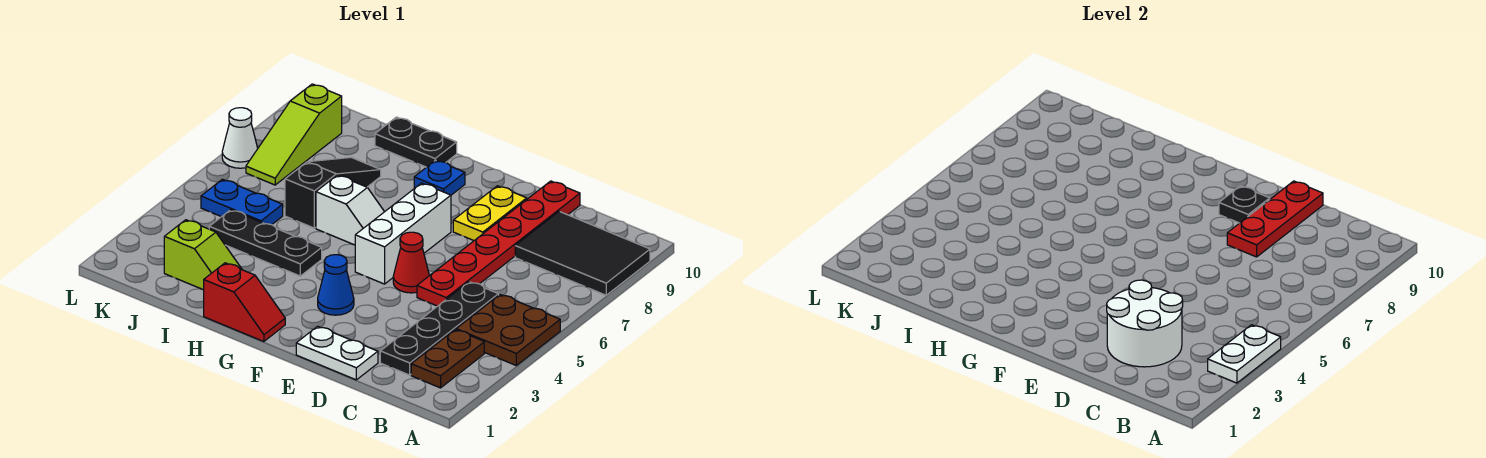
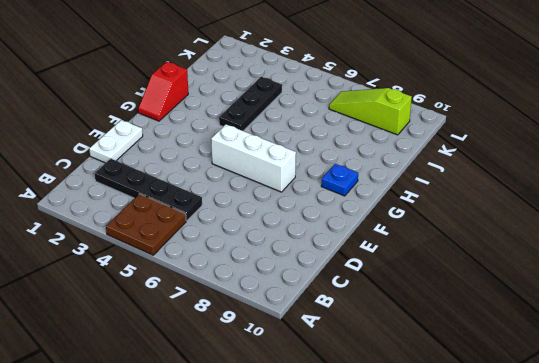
none -> black 2x3 tile [515,211,650,295]
none -> brown 1x2 plate [411,330,484,388]
none -> red 1x6 plate [417,181,580,306]

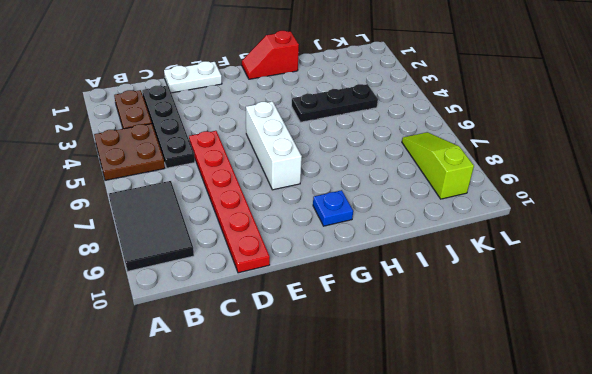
black 2x3 tile [109,181,194,272] -> black 2x3 tile turned to [515,211,650,295]
none -> red 1x1 cone [393,232,429,293]
none -> yellow 1x2 plate [453,186,527,240]
none -> blue 1x1 cone [318,255,354,315]

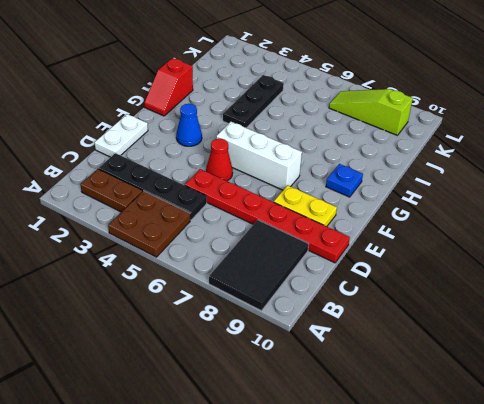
none -> white 1x2 slope [316,175,384,245]
none -> black 1x2 plate [375,117,457,167]
none -> lime 1x2 slope [164,220,242,290]

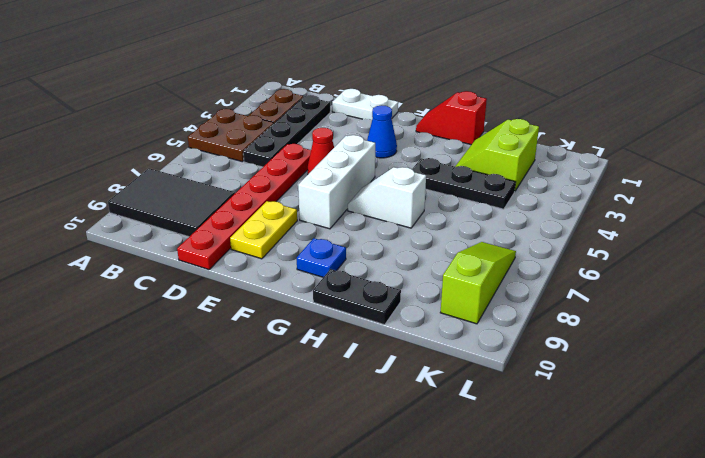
lime 2x2 slope [455,119,539,191] -> lime 1x2 slope [164,220,242,290]
none -> black 1x3 slope [285,157,381,228]
none -> blue 1x2 plate [201,179,283,225]
none -> white 1x1 cone [222,108,258,168]

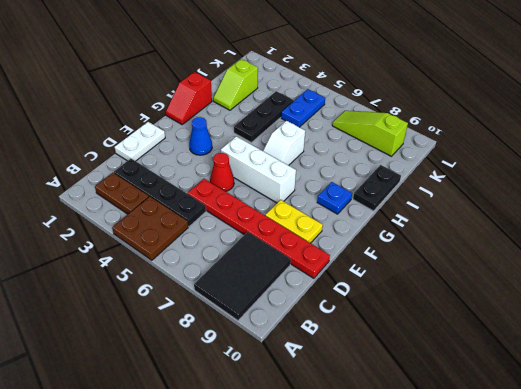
none -> black 1x3 slope [285,157,381,228]
none -> white 1x1 cone [222,108,258,168]
none -> white 1x2 plate [1208,325,1281,383]

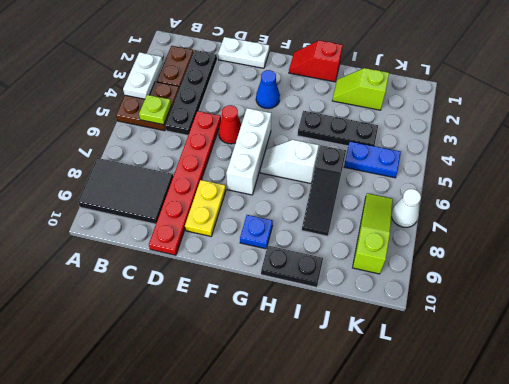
lime 1x1 plate [139,95,171,125] -> none
none -> white 2x2 round brick [1107,280,1183,367]
none -> red 1x3 plate [1227,181,1323,257]
none -> black 1x1 plate [1219,186,1270,223]

